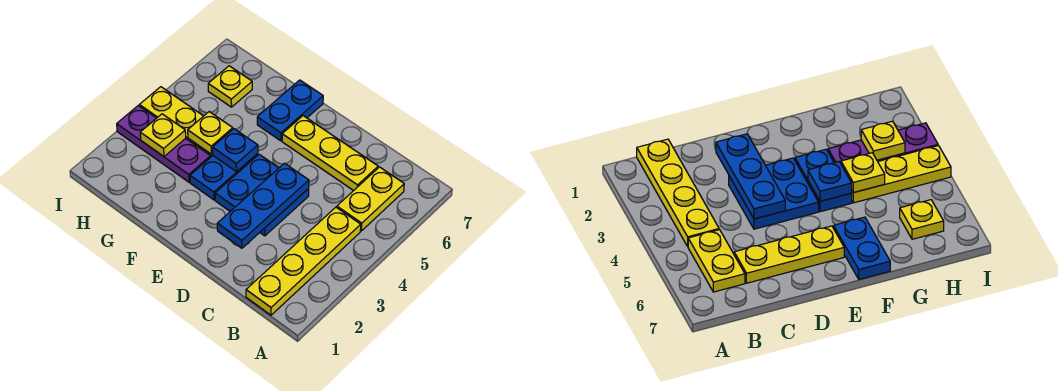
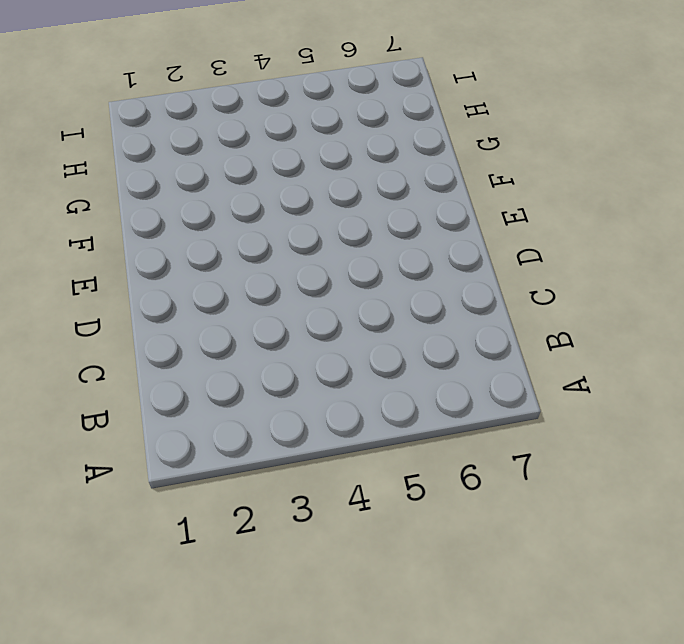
none -> yellow 1x4 plate [246,207,361,315]
none -> yellow 1x2 plate [337,167,404,231]
none -> yellow 1x3 plate [282,116,378,191]

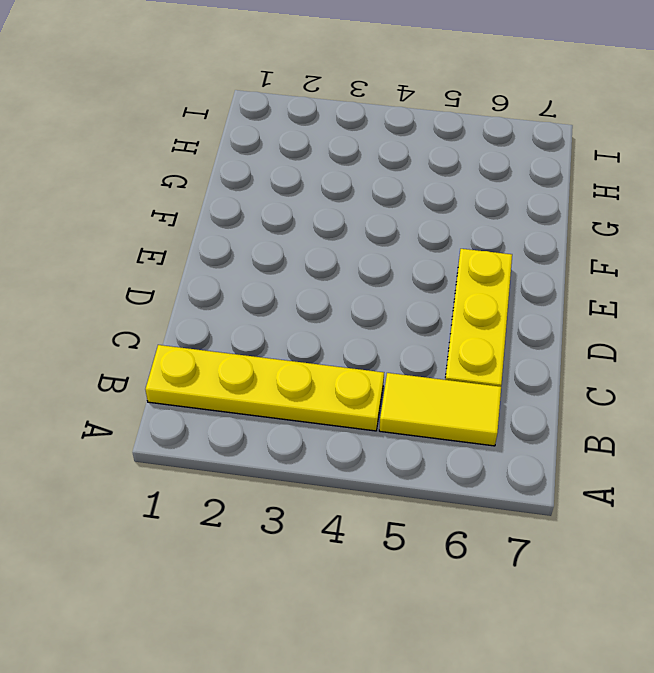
yellow 1x2 tile [379,373,501,446] -> yellow 1x2 plate [337,167,404,231]
none -> blue 2x2 plate [215,154,309,236]
none -> blue 1x2 plate [190,153,258,200]
none -> blue 1x2 plate [257,80,323,141]

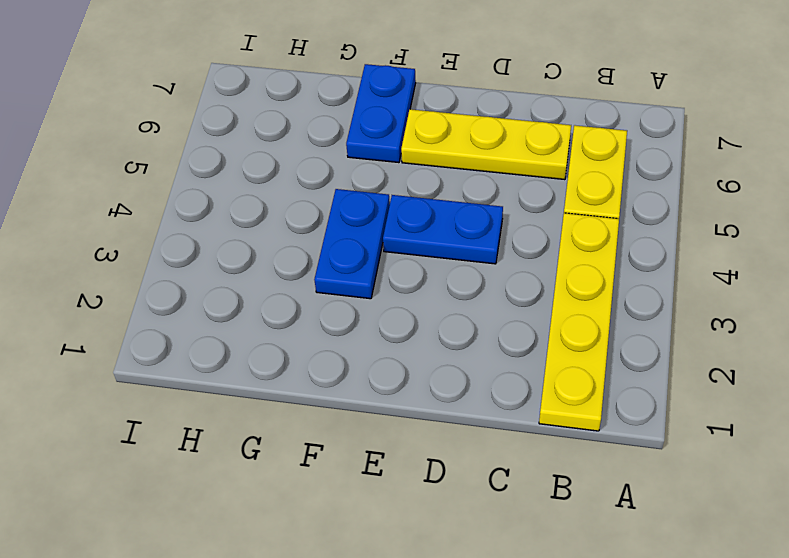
blue 1x2 plate [383,195,503,264] -> blue 2x2 plate [215,154,309,236]
none -> purple 1x3 plate [117,106,211,182]
none -> yellow 1x3 plate [139,87,213,157]
none -> yellow 1x1 plate [208,66,252,107]

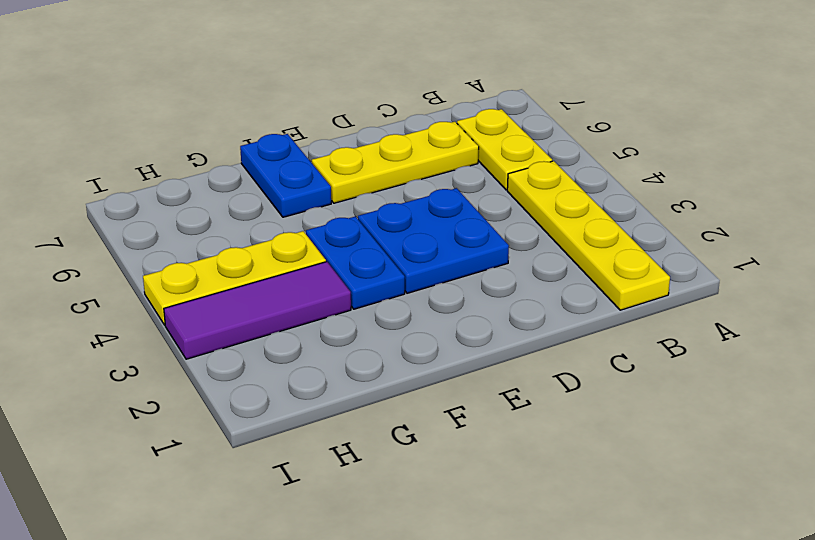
purple 1x3 tile [164,262,351,359] -> purple 1x3 plate [117,106,211,182]
none -> yellow 1x1 plate [208,66,252,107]
none -> blue 1x3 plate [217,163,309,248]
none -> blue 1x1 plate [213,129,258,172]

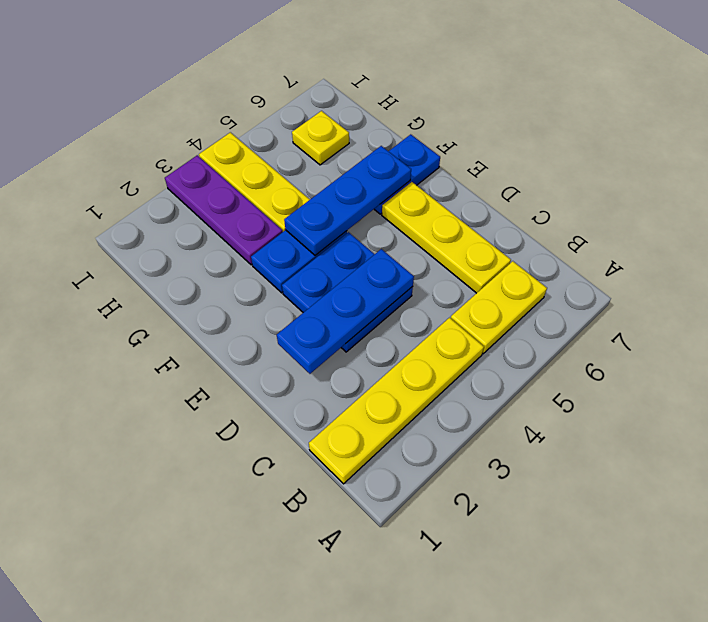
blue 1x3 plate [284,146,411,255] -> blue 1x1 plate [213,129,258,172]
none -> yellow 1x1 plate [188,112,233,154]
none -> yellow 1x1 plate [140,114,186,156]

